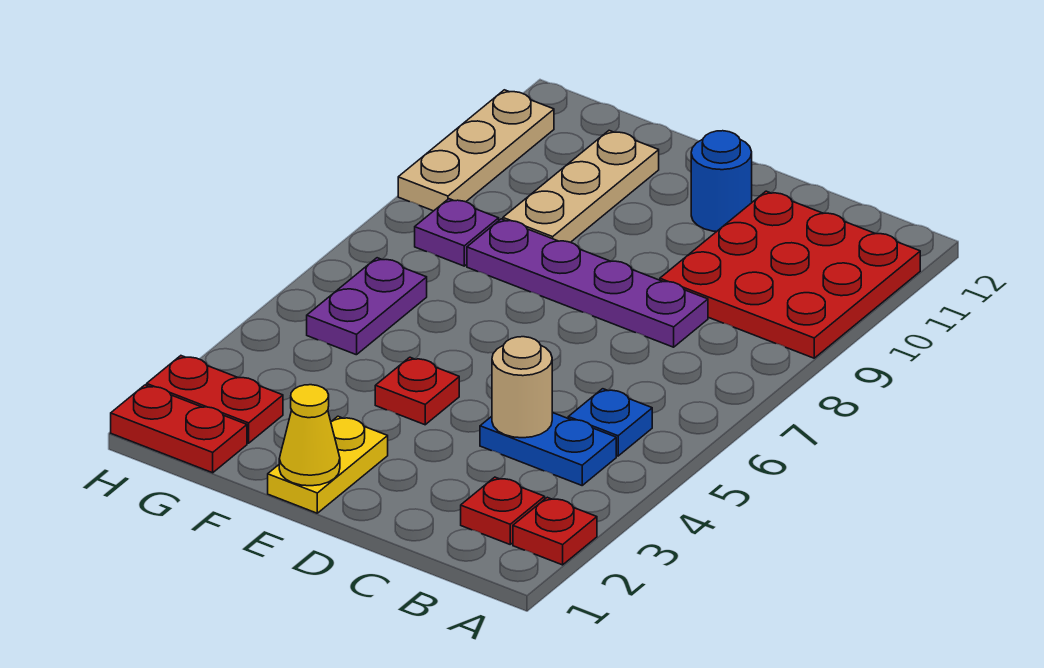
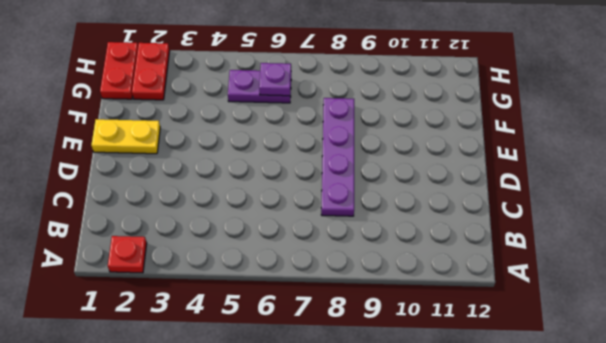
purple 1x1 plate [259,63,291,96] -> purple 1x1 plate moved to [415,199,499,266]
none -> red 3x3 plate [660,191,920,358]
none -> red 1x1 plate [461,477,545,544]
none -> blue 1x2 plate [480,413,616,485]

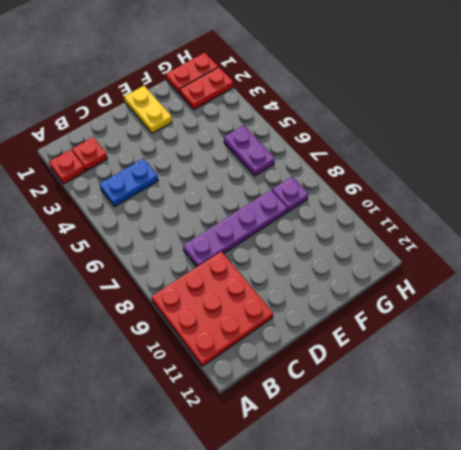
none -> blue 1x1 plate [568,389,652,456]
none -> blue 1x1 round brick [691,131,752,232]
none -> red 1x1 plate [375,357,459,425]

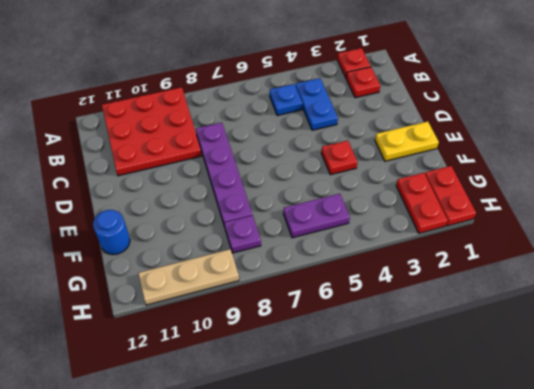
blue 1x1 round brick [93,210,130,255] -> blue 1x1 round brick moved to [691,131,752,232]
none -> tan 1x3 plate [503,131,659,242]
none -> tan 1x1 round brick [492,337,552,438]
none -> yellow 1x1 cone [279,385,340,486]

